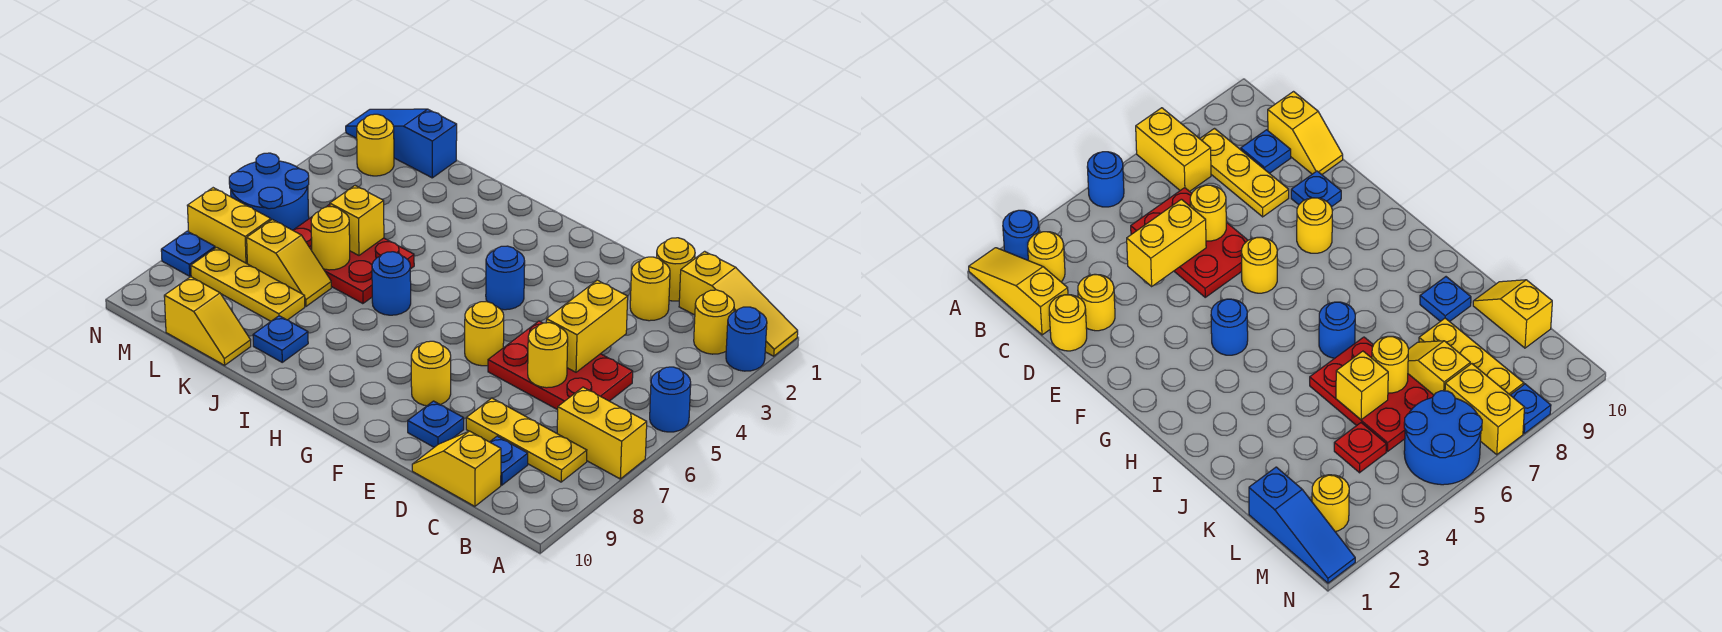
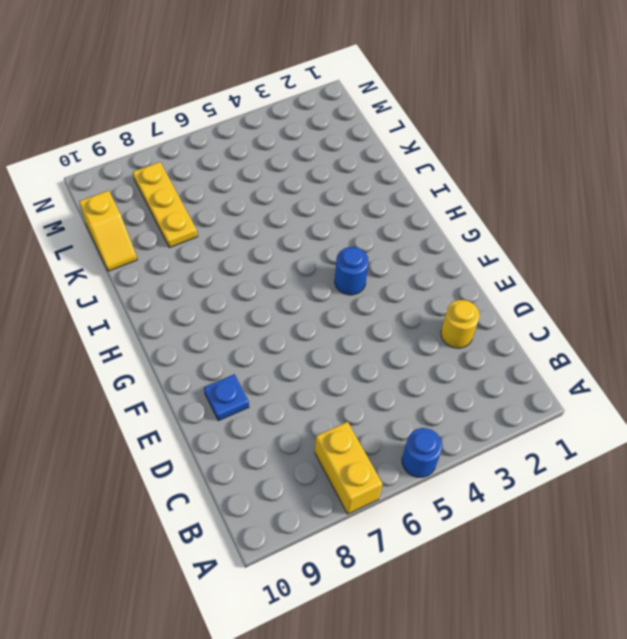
none -> yellow 1x3 slope [679,251,798,356]
none -> blue 1x1 round brick [726,307,767,371]
none -> yellow 1x1 round brick [694,290,734,354]
none -> yellow 1x3 plate [466,398,587,482]

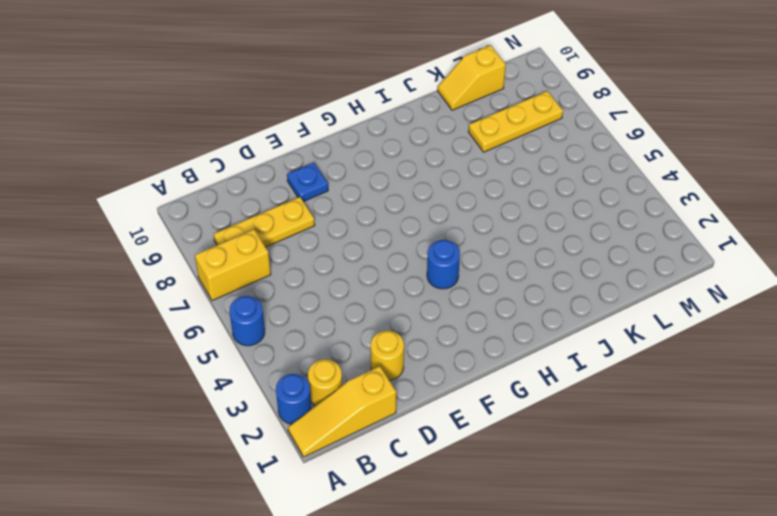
none -> red 2x3 plate [488,321,633,410]
none -> blue 1x1 plate [490,436,528,485]
none -> yellow 1x2 slope [412,431,501,506]
none -> yellow 1x1 round brick [657,238,695,301]

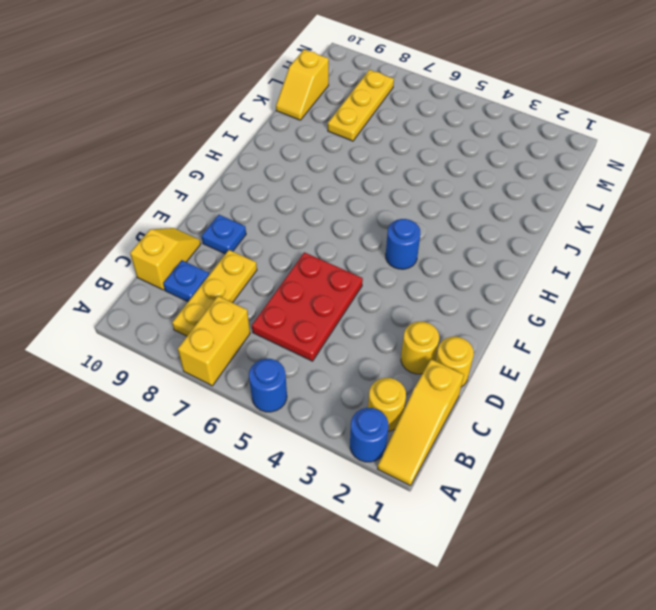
none -> yellow 1x1 round brick [465,302,504,366]
none -> yellow 1x1 round brick [411,341,451,406]
none -> blue 1x1 round brick [372,252,411,315]
none -> red 2x3 plate [293,217,414,304]

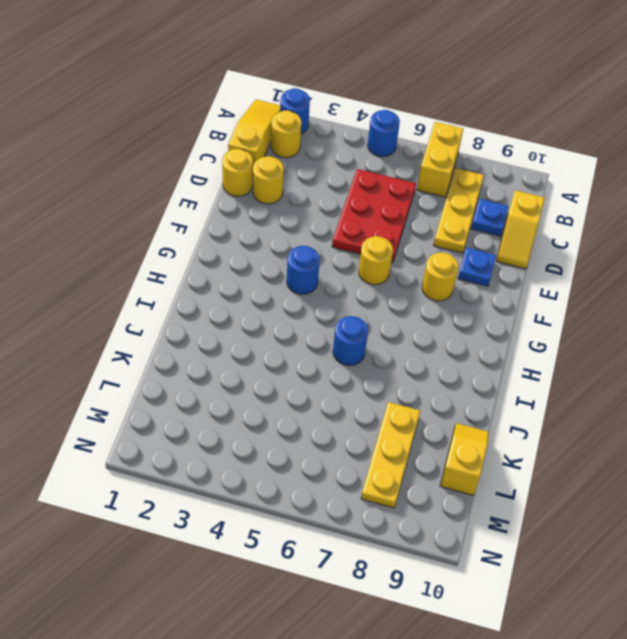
none -> red 2x3 plate [293,217,414,304]
none -> blue 1x1 plate [253,316,308,362]
none -> yellow 1x2 slope [247,219,331,306]
none -> blue 1x3 slope [346,109,457,178]

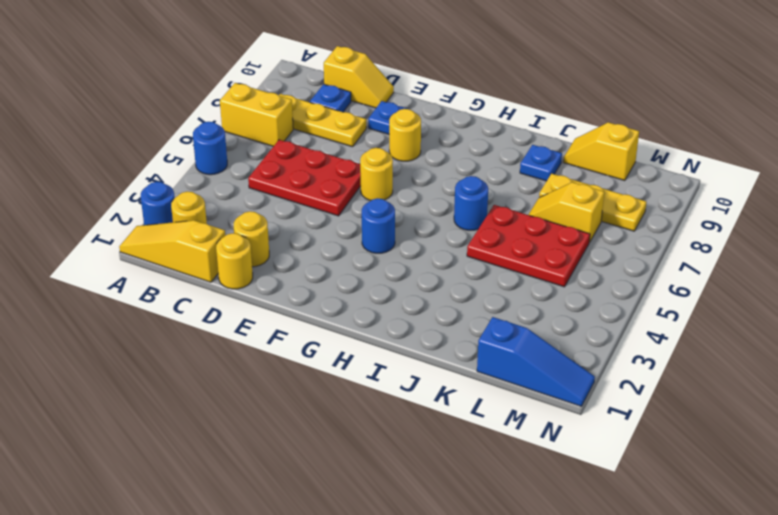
none -> red 1x1 plate [1334,423,1386,473]
none -> yellow 1x1 round brick [357,114,394,176]
none -> blue 2x2 round brick [229,153,309,230]
none -> yellow 1x2 brick [187,188,271,264]

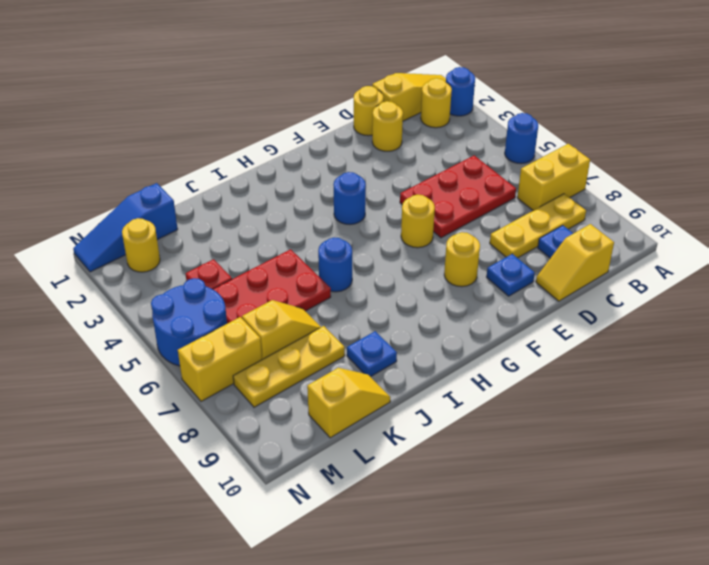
none -> blue 1x1 plate [161,231,215,276]
none -> yellow 1x2 brick [546,280,628,372]
none -> yellow 1x1 round brick [528,323,568,388]
none -> yellow 1x1 brick [330,186,384,255]

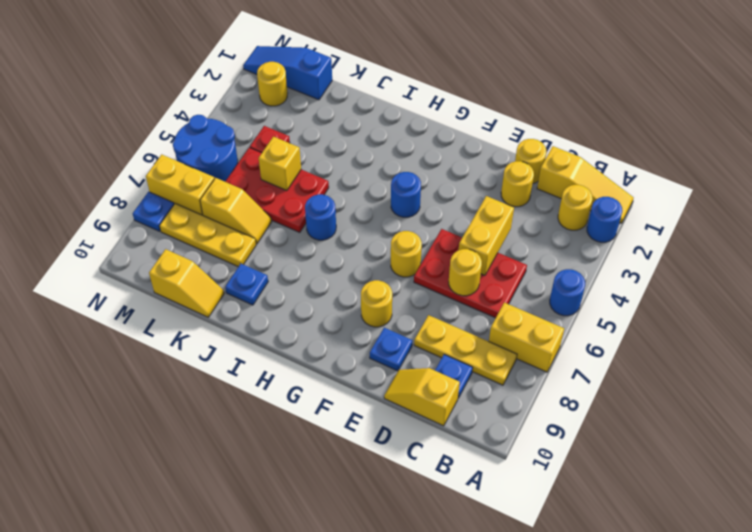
none -> yellow 1x1 round brick [311,207,350,270]

